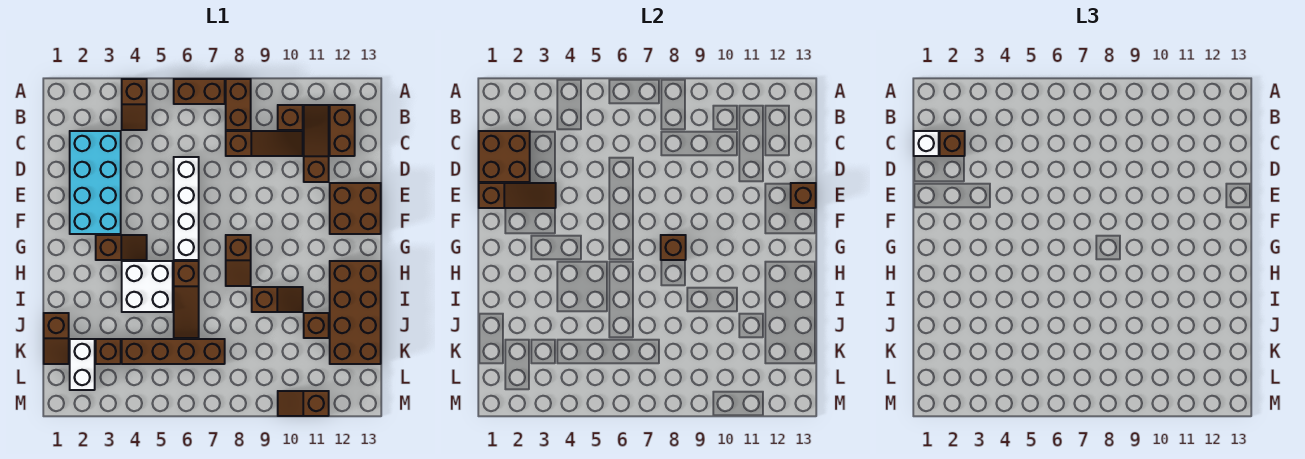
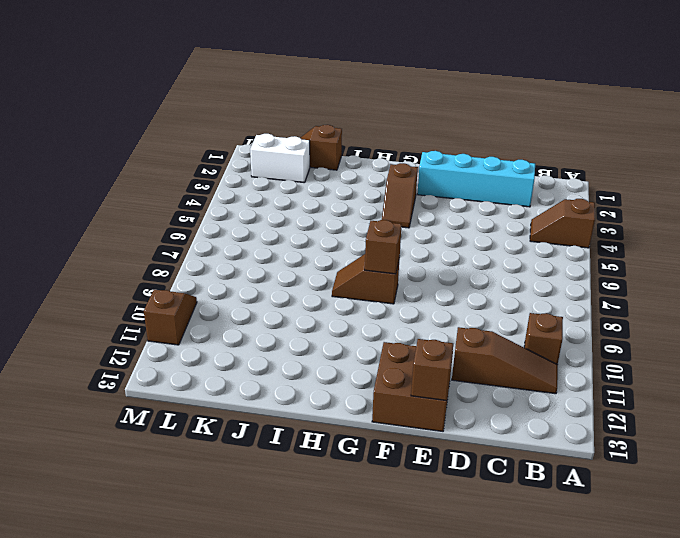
cyan 1x4 brick [417,151,535,207] -> cyan 2x4 brick [70,131,121,234]
none -> brown 1x2 brick [174,79,225,104]
none -> brown 1x2 brick [226,79,251,130]
none -> brown 1x2 brick [330,105,355,156]

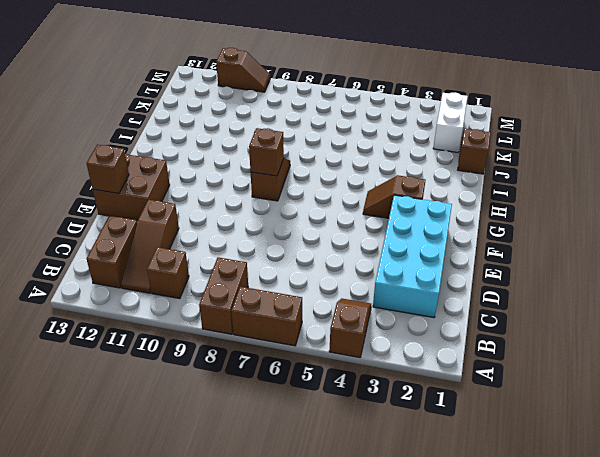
none -> brown 1x3 slope [226,131,303,156]
none -> white 1x4 brick [174,157,199,260]
none -> white 2x2 brick [122,261,173,312]

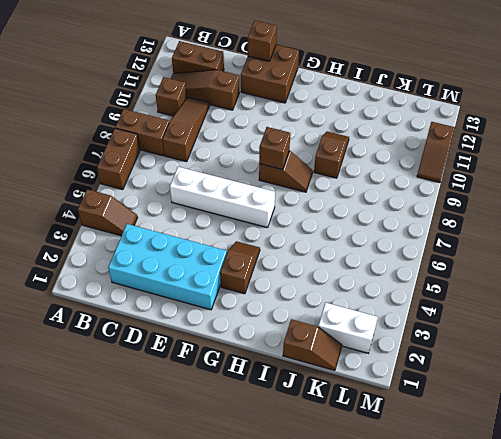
none -> white 2x2 brick [122,261,173,312]
none -> brown 1x3 slope [174,261,199,338]
none -> brown 2x4 brick [330,261,381,364]

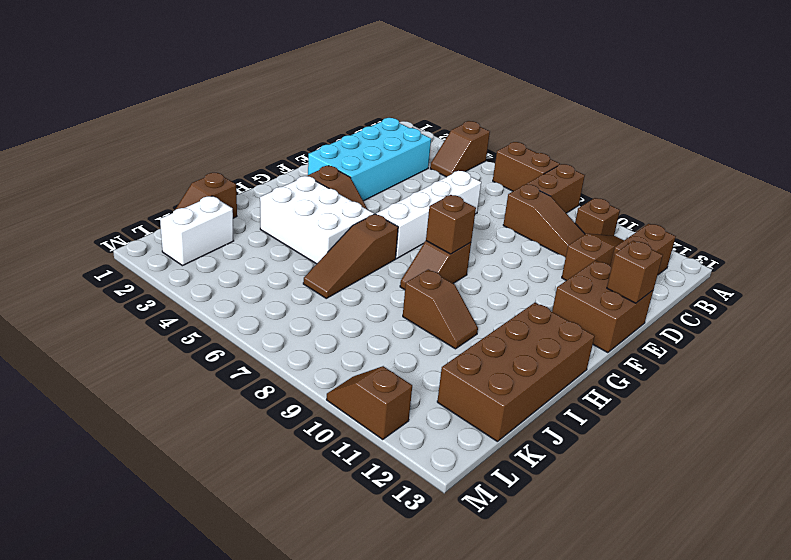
white 2x3 brick [260,176,374,264] -> white 2x2 brick [122,261,173,312]
none -> brown 1x1 brick [304,313,329,338]
none -> brown 1x1 brick [96,339,121,364]
none -> brown 1x4 brick [122,339,225,364]

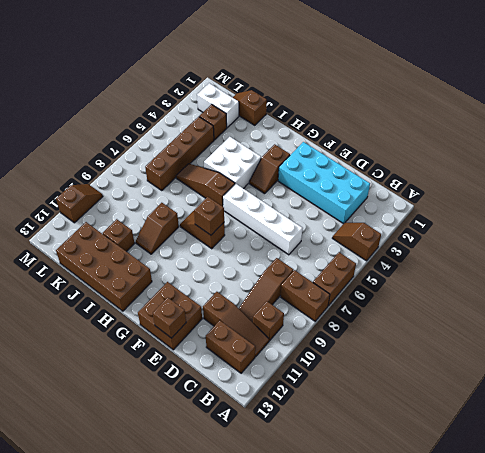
none -> brown 2x2 brick [479,131,530,182]
none -> brown 1x3 slope [479,183,556,208]
none -> white 1x1 brick [914,131,939,156]

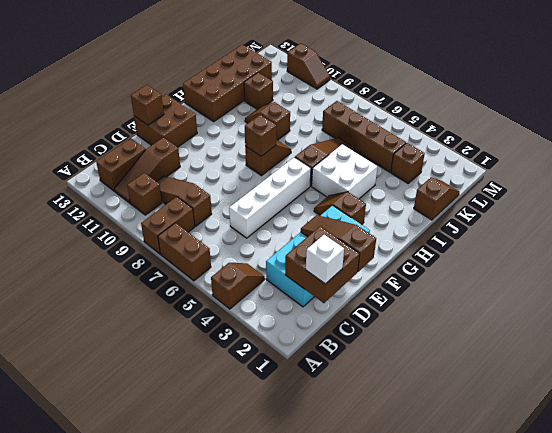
none -> white 1x2 brick [70,339,95,390]
none -> brown 1x1 brick [940,131,965,156]

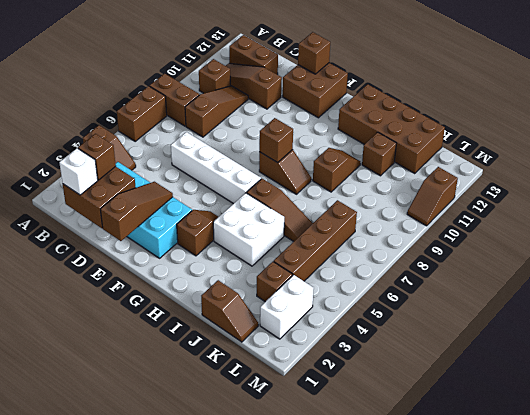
white 1x2 brick [260,275,314,339] -> white 1x2 brick turned to [70,339,95,390]

